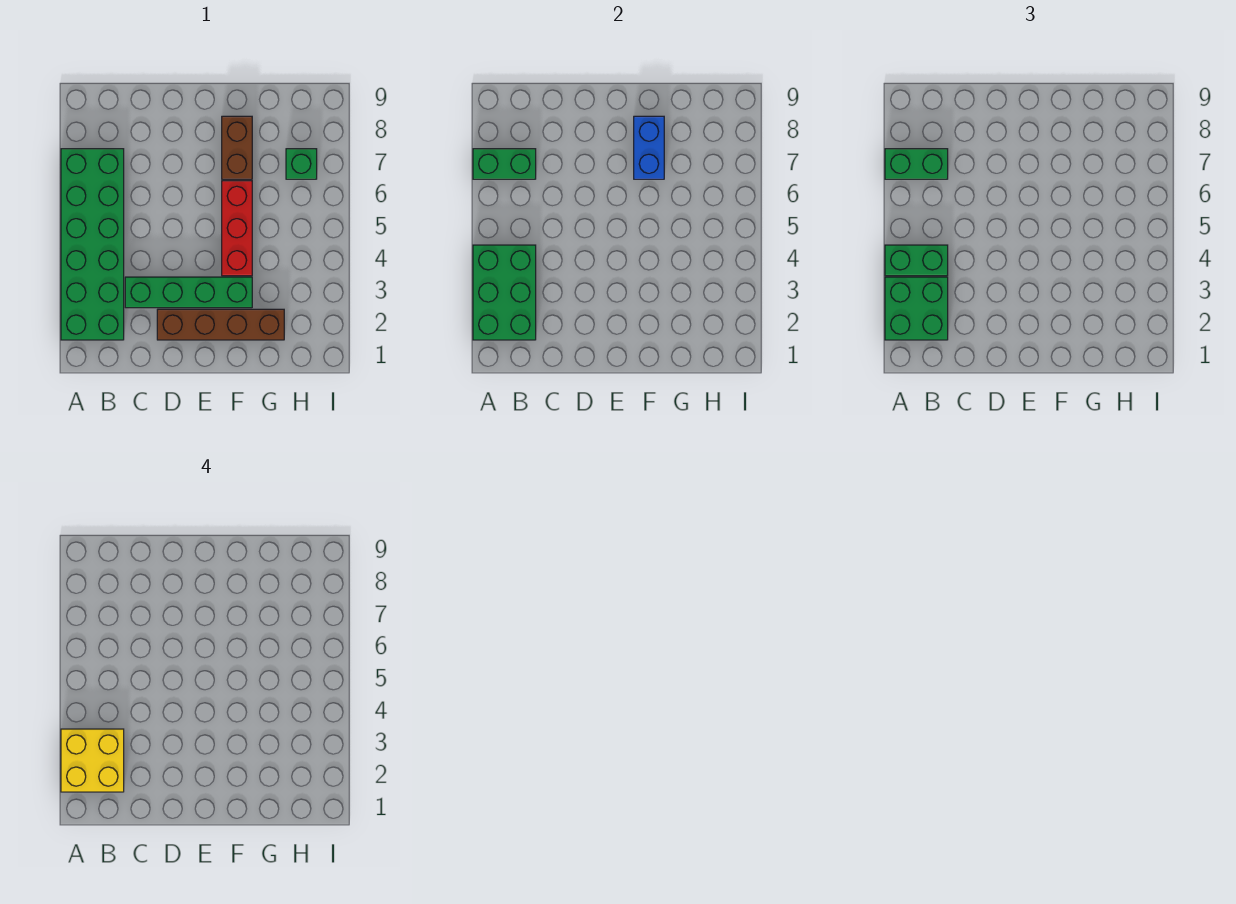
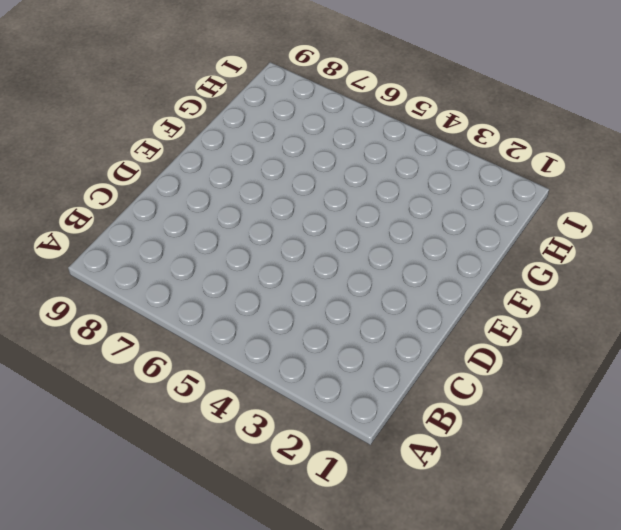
none -> green 2x6 brick [61,149,124,340]
none -> green 1x4 brick [125,277,252,308]
none -> brown 1x4 brick [157,309,284,340]

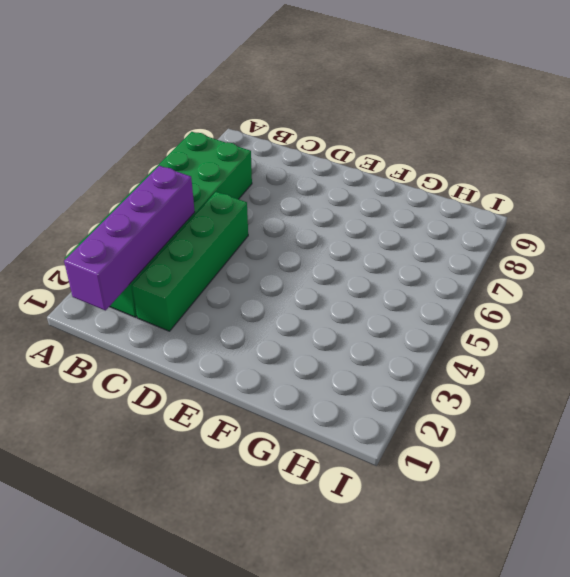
purple 1x4 brick [64,166,195,310] -> green 2x3 brick [473,245,536,340]
green 1x4 brick [132,192,248,331] -> green 1x4 brick turned to [125,277,252,308]
none -> brown 1x4 brick [157,309,284,340]
none -> red 1x3 brick [222,181,252,276]
none -> brown 1x2 brick [222,116,252,179]

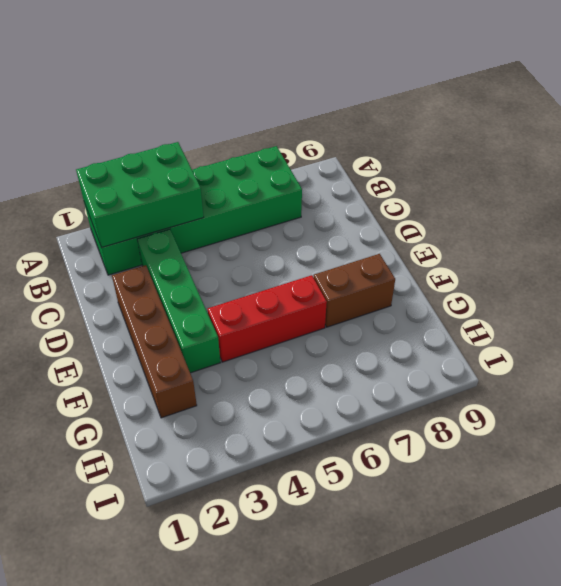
none -> green 1x1 brick [286,149,317,179]
none -> green 1x2 brick [473,149,536,179]
none -> blue 1x2 brick [634,116,664,179]

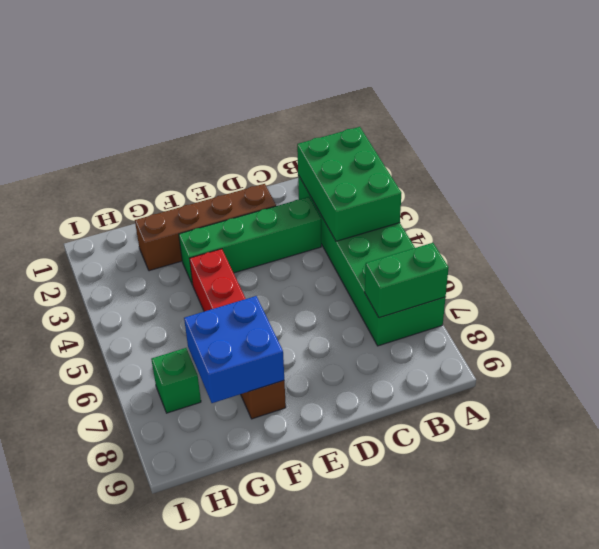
blue 2x2 brick [184,296,284,403] -> blue 1x2 brick [634,116,664,179]
none -> green 2x2 brick [885,277,948,340]
none -> green 1x2 brick [885,245,948,276]
none -> green 1x2 brick [885,149,948,179]

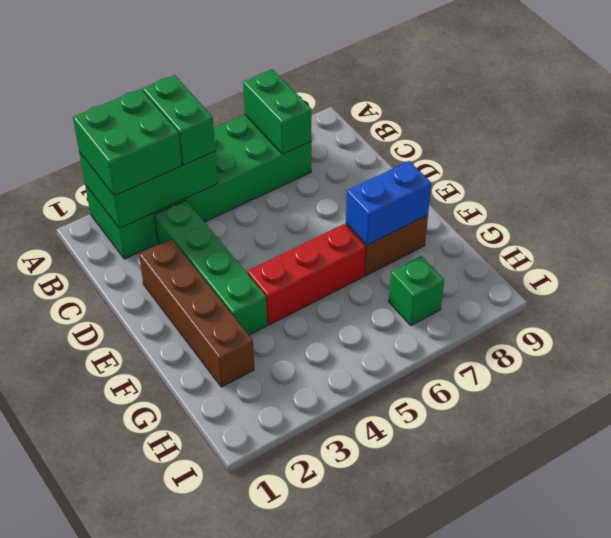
none -> green 1x2 brick [885,149,948,179]
none -> yellow 2x2 brick [61,729,124,792]

